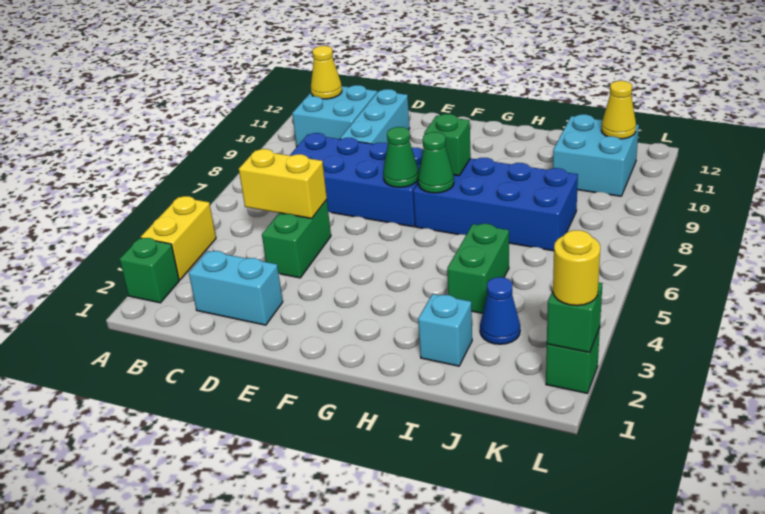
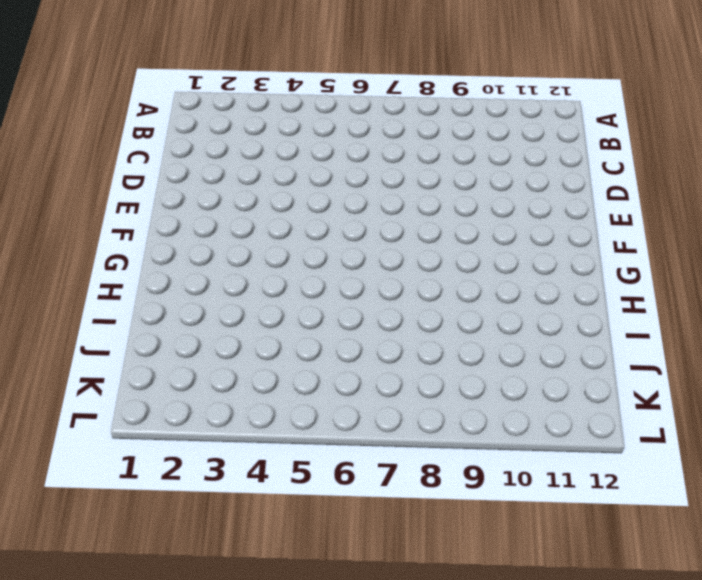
none -> green 1x1 brick [120,238,179,303]
none -> yellow 1x2 brick [141,196,216,280]
none -> cyan 2x2 brick [292,85,377,146]

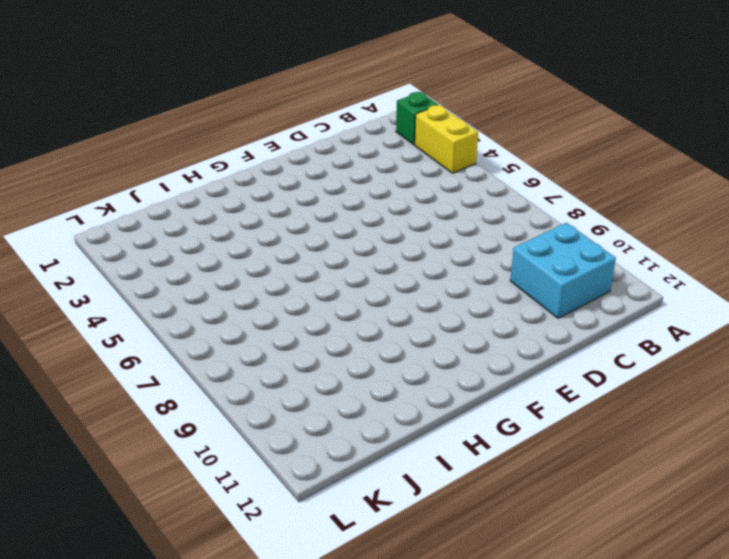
none -> cyan 1x2 brick [189,251,283,325]
none -> blue 2x4 brick [290,133,423,227]
none -> green 1x2 brick [262,200,331,278]

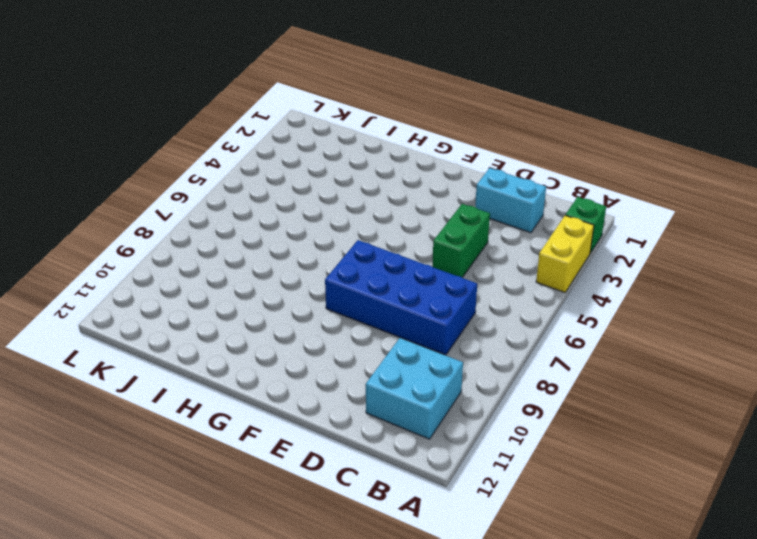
none -> cyan 1x3 brick [340,89,410,144]
none -> blue 2x4 brick [413,158,578,251]
none -> cyan 1x1 brick [418,294,472,366]

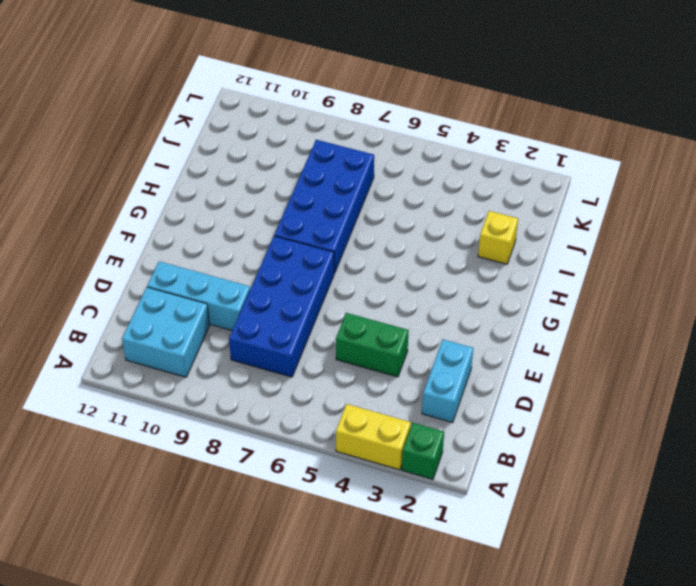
yellow 1x1 brick [478,211,518,264] -> cyan 1x1 brick [418,294,472,366]
none -> green 1x2 brick [447,224,509,313]
none -> blue 1x1 cone [480,277,520,344]
none -> cyan 2x2 brick [553,114,639,196]

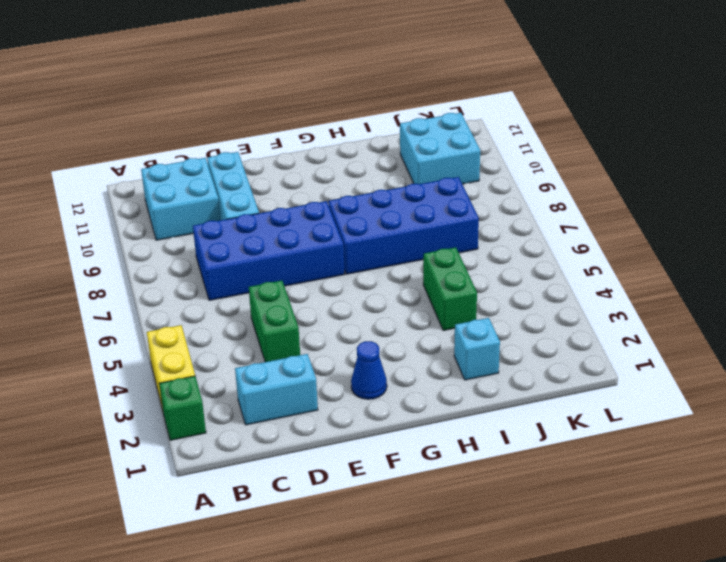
blue 1x1 cone [351,341,387,399] -> blue 1x1 cone moved to [480,277,520,344]
none -> green 1x1 brick [546,327,600,393]
none -> yellow 1x1 cone [311,46,342,99]
none -> yellow 1x2 brick [239,149,327,218]

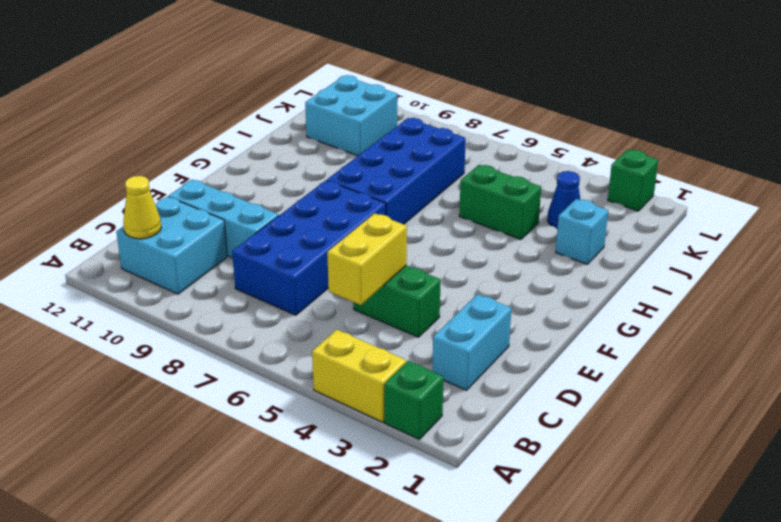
none -> green 1x1 cone [383,127,419,187]
none -> green 1x1 cone [418,132,454,193]
none -> green 1x1 brick [424,114,471,176]

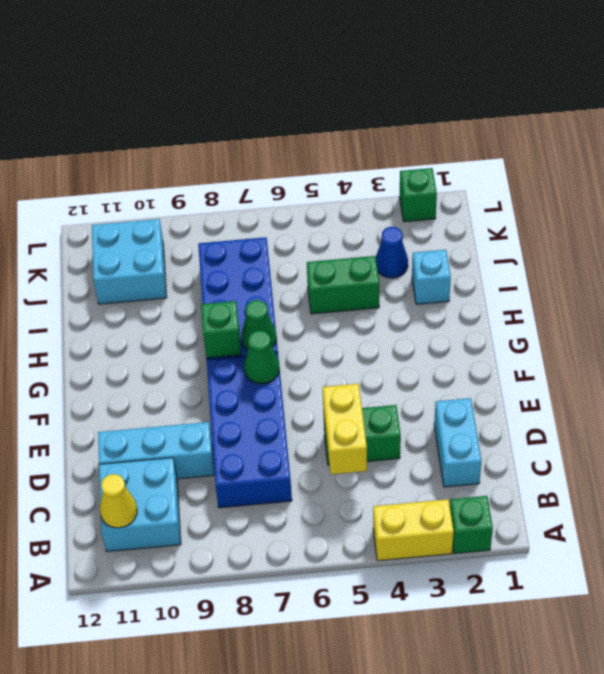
none -> yellow 1x1 cone [601,81,636,139]
none -> green 1x1 brick [547,282,602,352]
none -> yellow 1x1 round brick [553,230,600,306]

